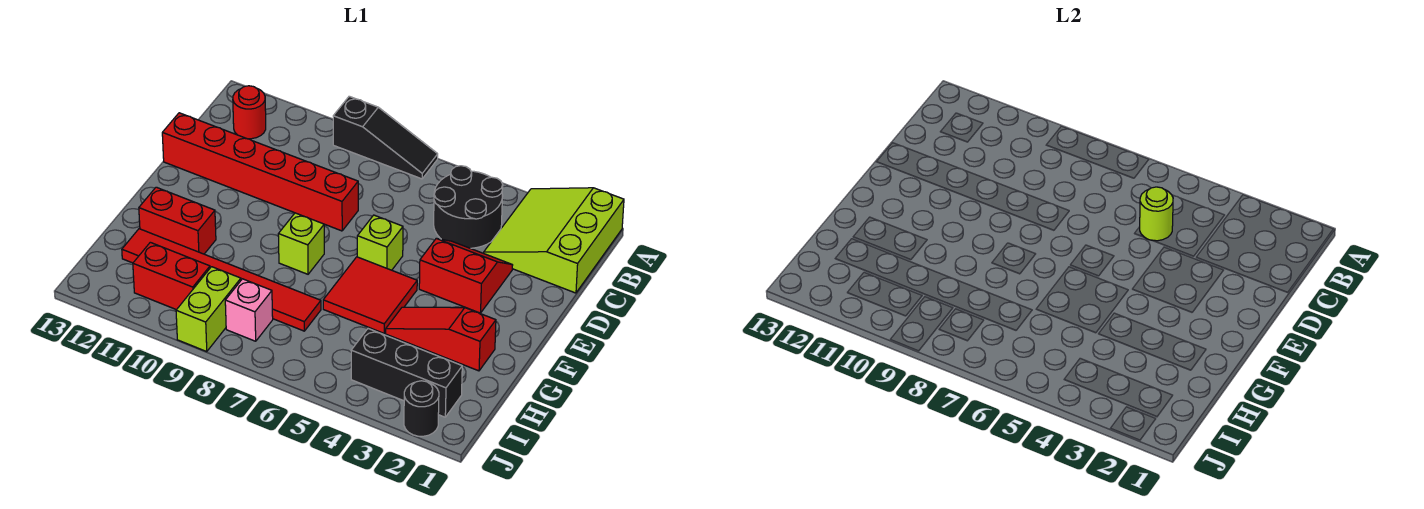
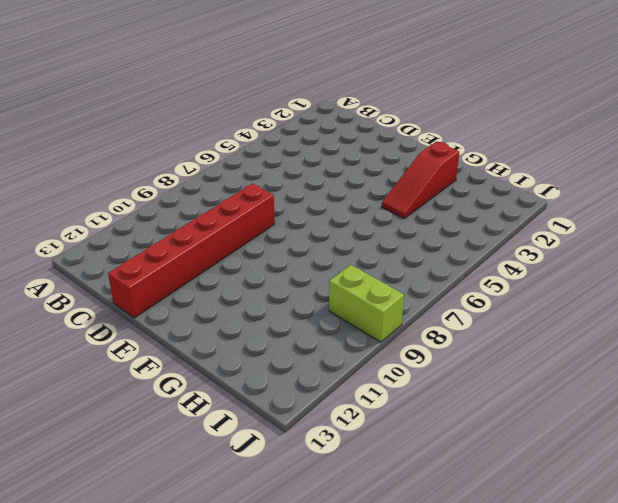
none -> lime 3x3 slope [484,188,624,293]
none -> black 1x3 slope [333,96,438,179]
none -> black 2x2 round brick [434,166,503,248]

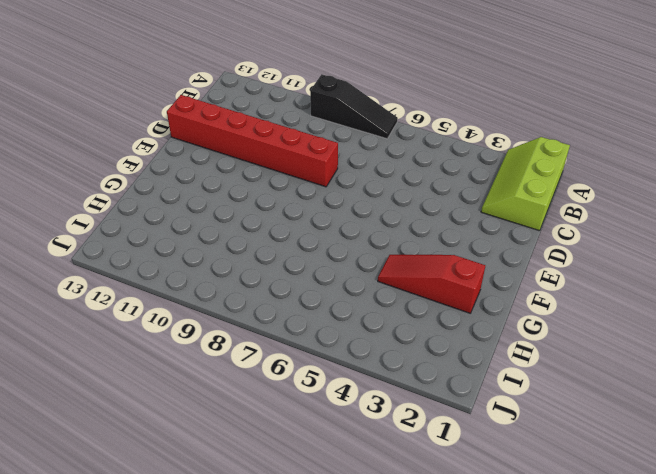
lime 2x3 slope [481,137,570,231] -> lime 3x3 slope [484,188,624,293]
none -> black 2x2 round brick [434,166,503,248]
none -> red 1x1 round brick [233,86,266,139]
none -> red 2x2 slope [419,238,513,313]

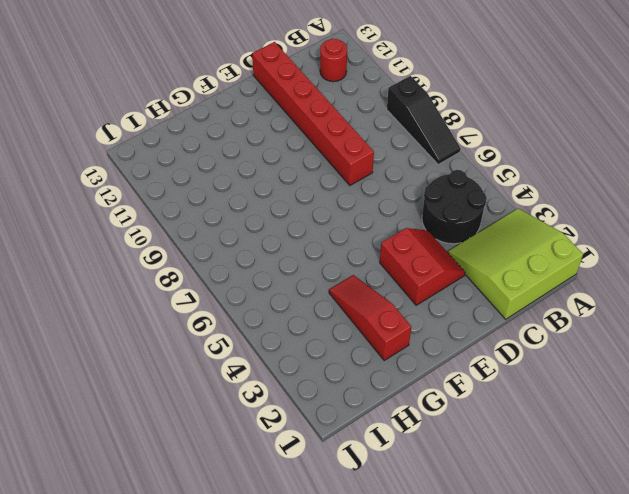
none -> lime 1x1 brick [357,215,403,270]
none -> red 2x2 tile [323,257,417,333]
none -> lime 1x1 brick [278,213,324,274]

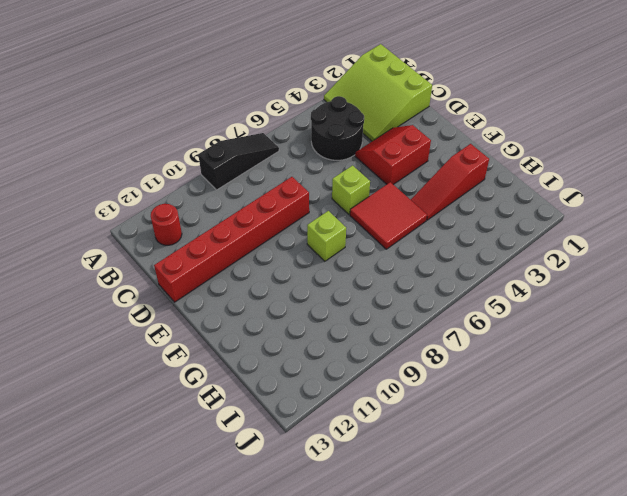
none -> red 1x2 brick [139,187,216,254]
none -> red 1x6 tile [122,229,321,331]
none -> black 1x3 brick [351,329,462,417]

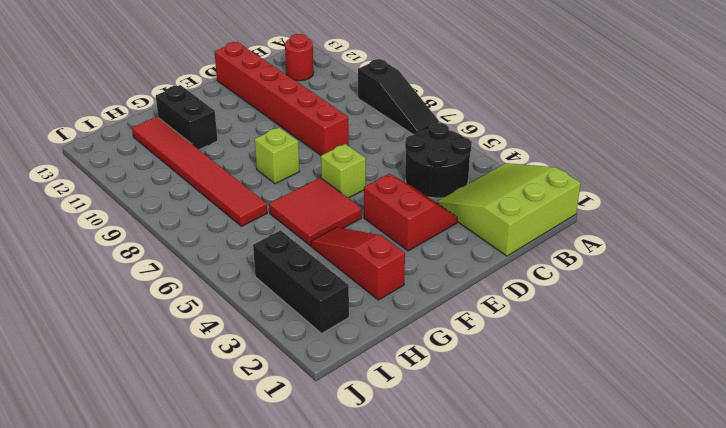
black 1x2 brick [156,85,218,150] -> red 1x2 brick [139,187,216,254]
none -> pink 1x1 brick [225,279,273,341]
none -> lime 1x2 brick [176,267,241,351]
none -> red 1x2 brick [133,242,210,310]

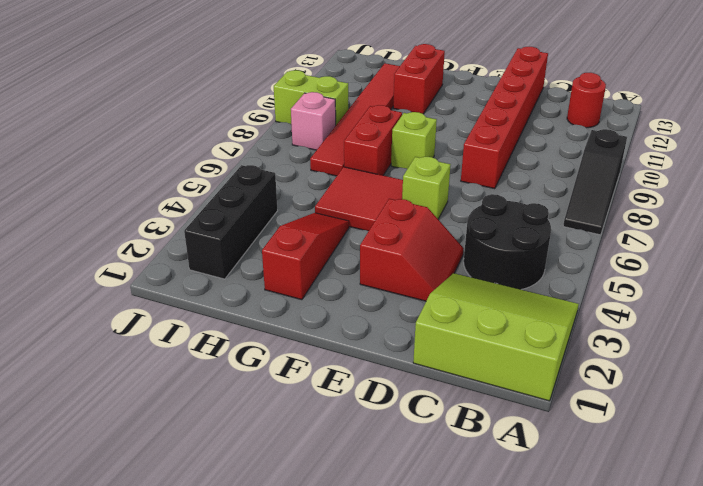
red 1x2 brick [344,105,402,175] -> red 1x2 brick moved to [133,242,210,310]
none -> black 1x1 round brick [404,381,439,436]
none -> lime 1x1 round brick [1140,187,1173,241]

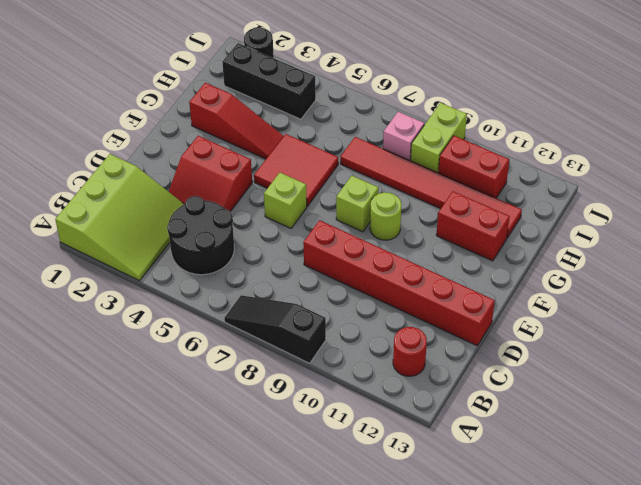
lime 1x1 round brick [370,192,401,240] -> lime 1x1 round brick moved to [1140,187,1173,241]

